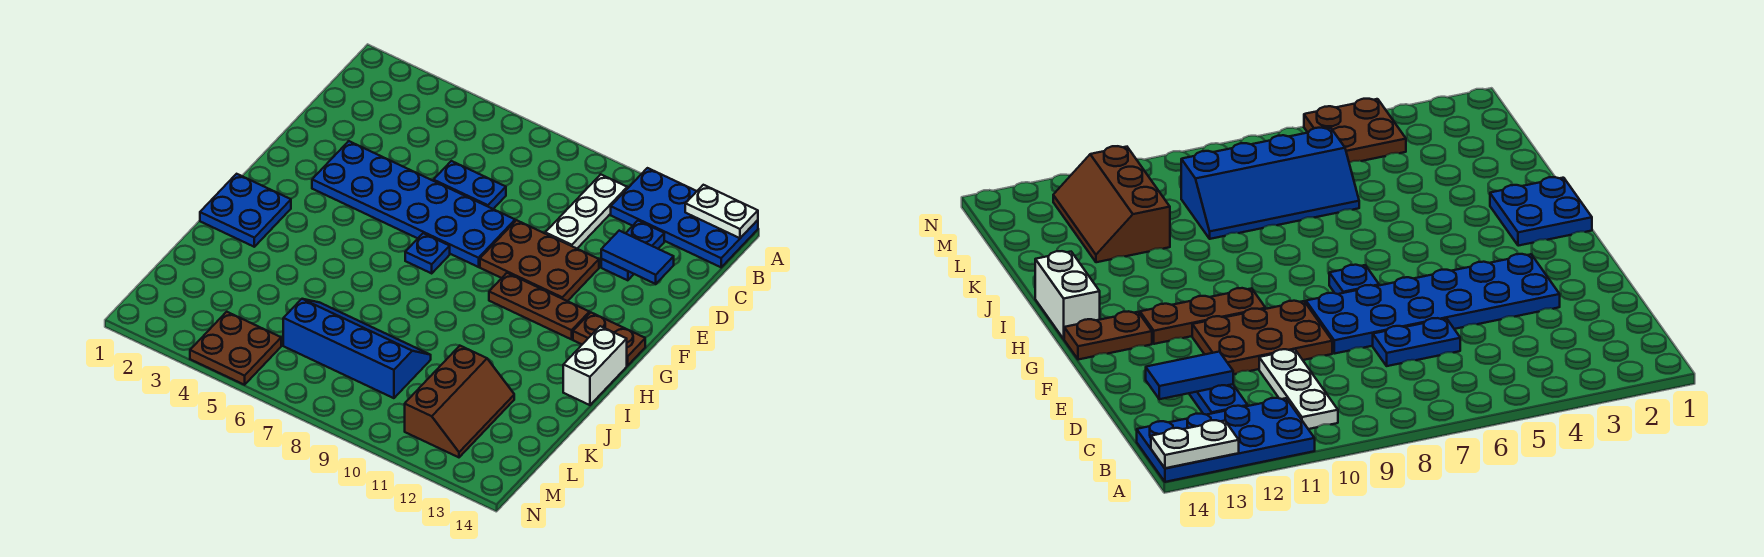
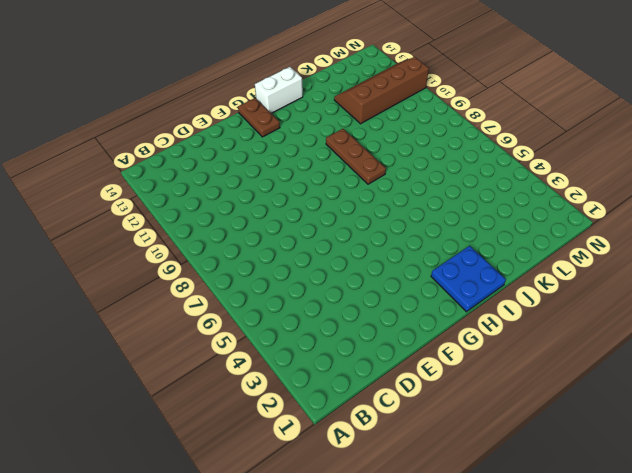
brown 1x3 plate [326,129,386,184] -> brown 1x3 plate moved to [489,273,589,339]
brown 2x4 slope [334,57,429,124] -> brown 2x3 slope [405,346,514,457]
none -> blue 2x4 plate [611,168,758,267]
none -> white 1x3 plate [545,174,627,248]
none -> blue 1x2 plate [601,221,664,280]

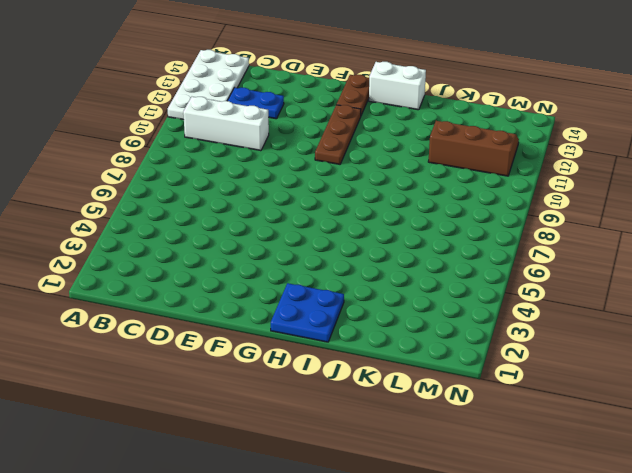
white 2x4 plate [168,50,249,120] -> blue 2x4 plate [611,168,758,267]
white 1x3 brick [183,97,269,151] -> white 1x3 plate [545,174,627,248]
none -> blue 1x2 plate [433,161,506,209]
none -> blue 2x6 plate [312,141,515,267]
none -> brown 2x3 plate [480,220,599,301]

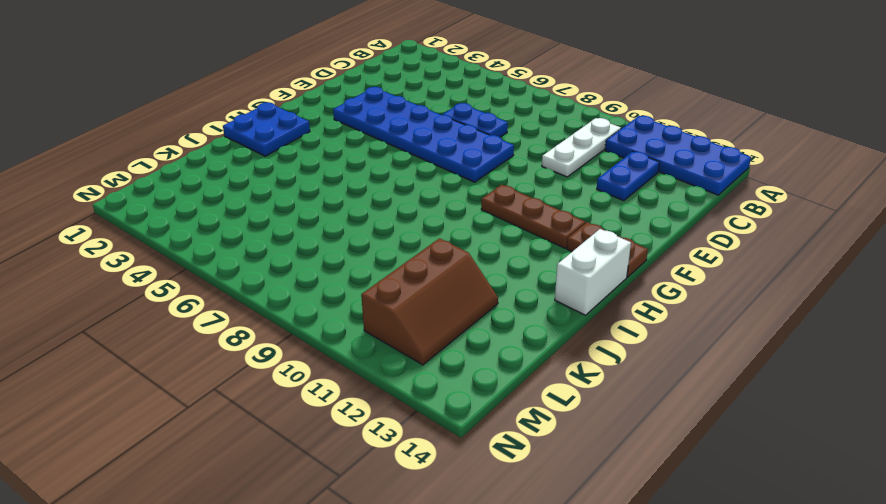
none -> brown 2x3 plate [480,220,599,301]
none -> blue 1x1 plate [405,233,450,273]
none -> blue 2x4 slope [283,299,431,398]

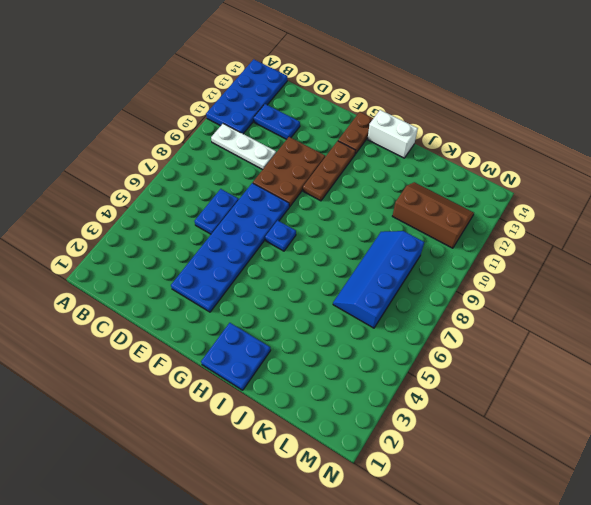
none -> brown 2x2 plate [190,312,281,385]
none -> white 1x2 plate [685,185,758,238]
none -> blue 1x2 tile [601,231,674,284]

